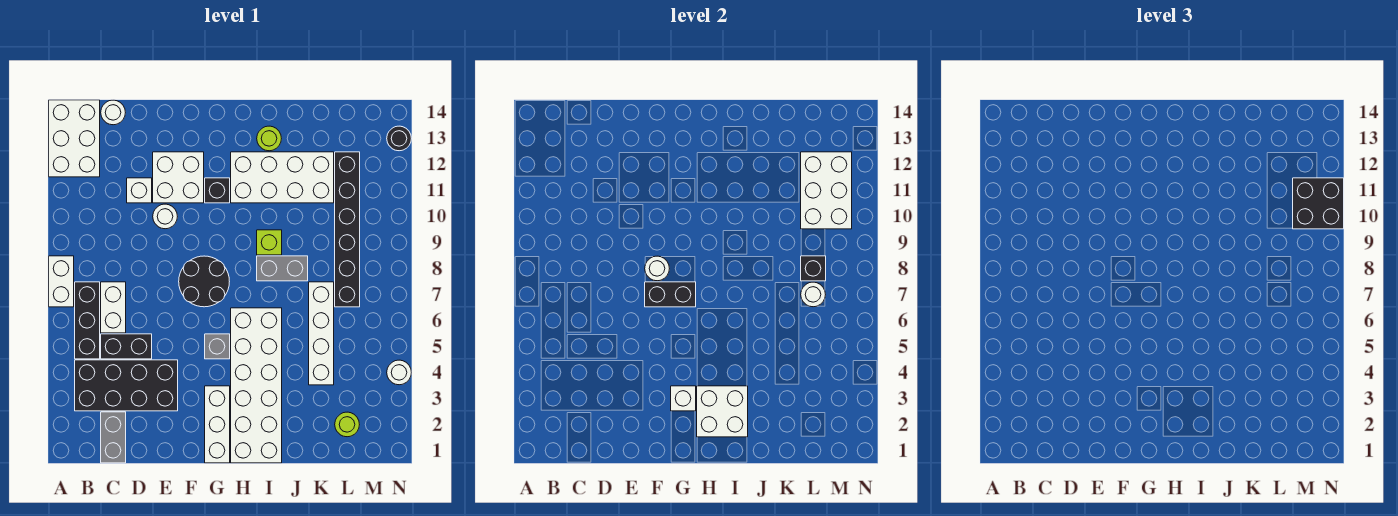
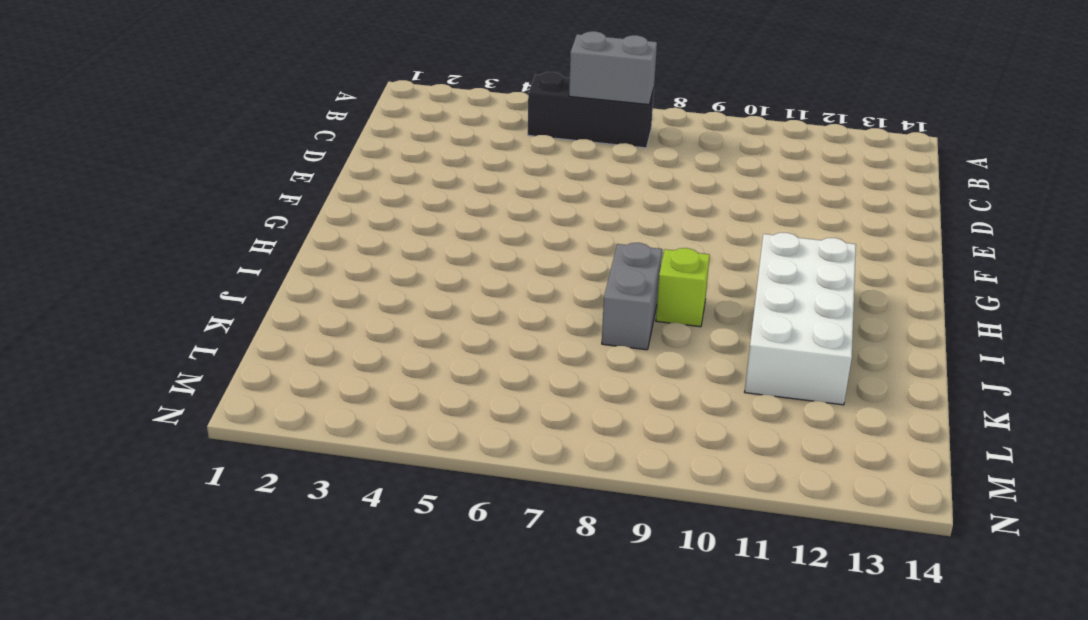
grey 1x2 brick [569,31,657,105] -> grey 1x2 brick moved to [101,412,126,463]
none -> white 1x2 brick [49,256,74,307]
none -> white 2x3 brick [49,100,100,177]
none -> black 2x4 brick [75,360,178,411]
none -> black 1x2 brick [101,334,152,359]

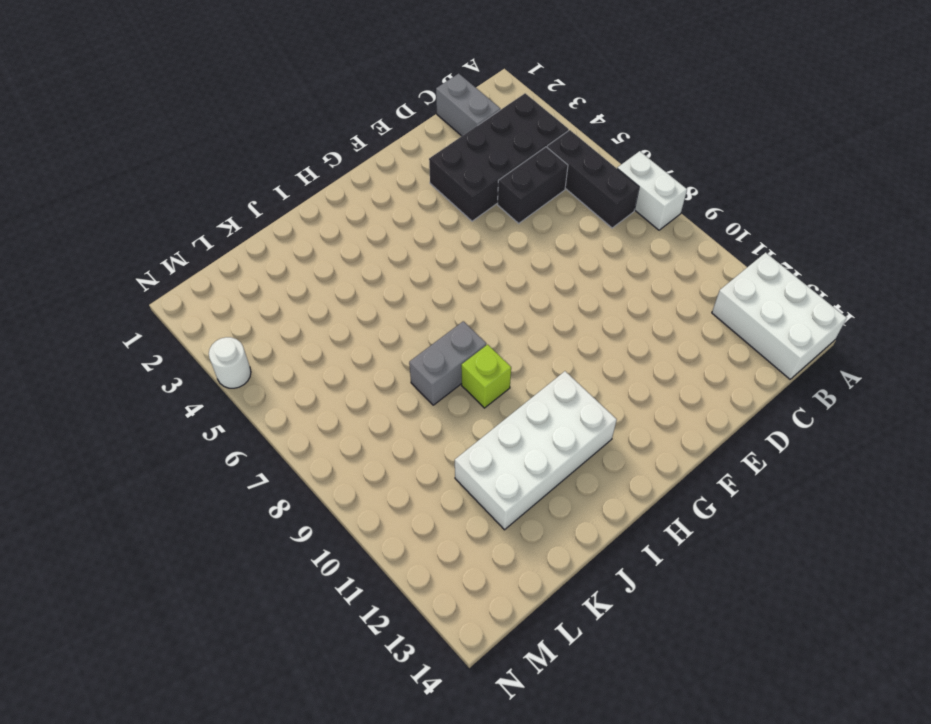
none -> white 1x2 brick [101,282,126,333]
none -> white 1x1 round brick [101,100,125,125]
none -> white 1x1 brick [127,178,152,203]
none -> white 1x1 round brick [153,204,177,229]

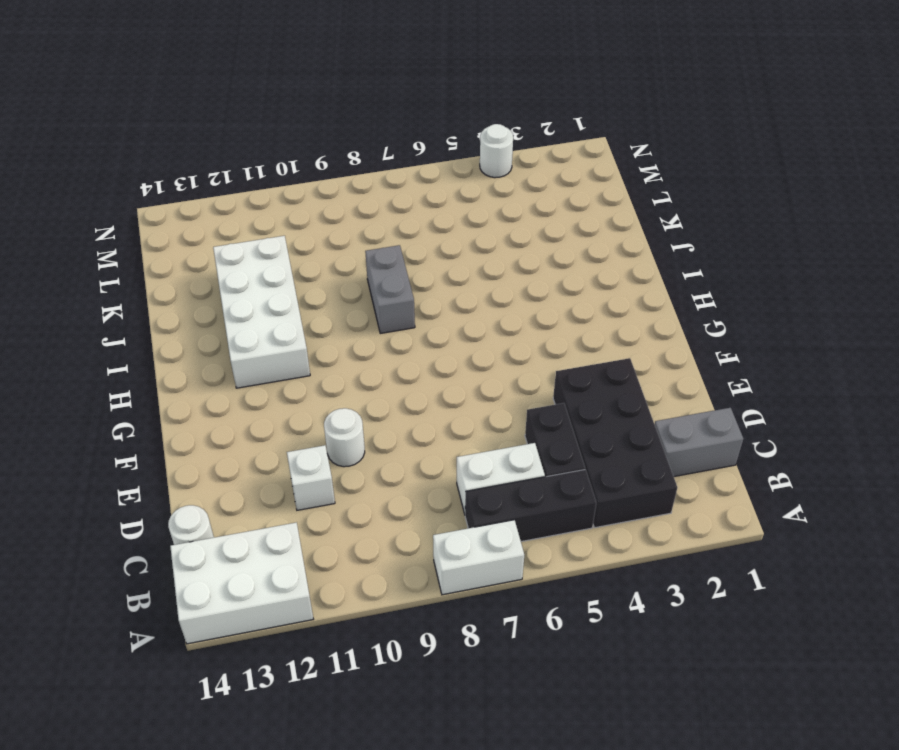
none -> white 2x2 brick [153,152,204,203]
none -> black 2x2 round brick [179,256,229,307]
none -> white 1x3 brick [205,386,230,463]
none -> grey 1x1 brick [205,334,230,359]

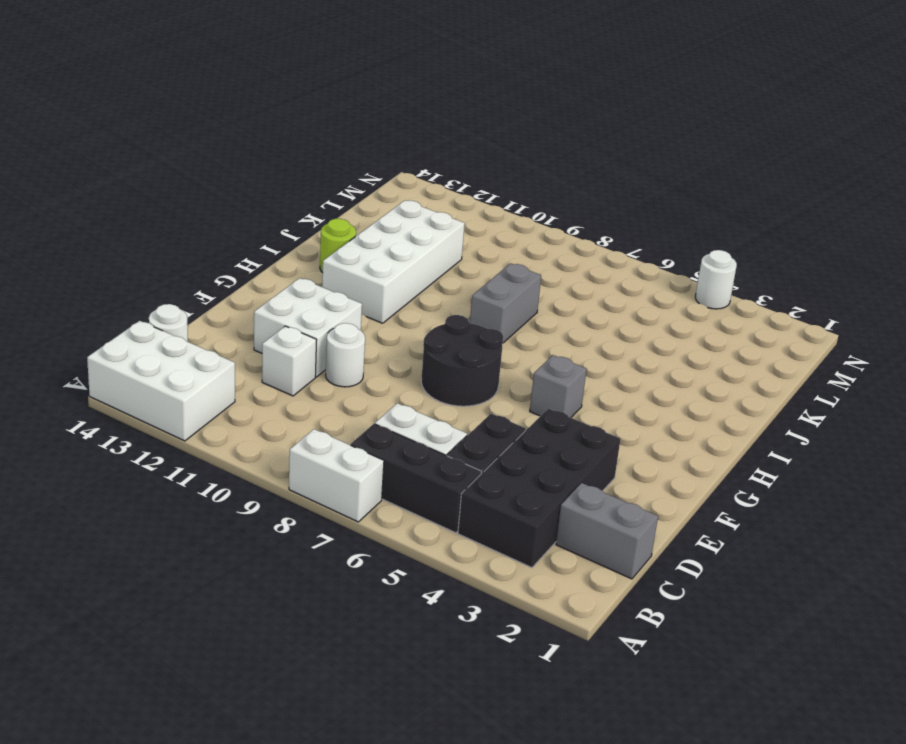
none -> white 1x3 brick [205,386,230,463]
none -> black 1x1 brick [205,178,230,203]
none -> white 2x6 brick [231,308,282,463]
none -> lime 1x1 brick [257,230,282,255]

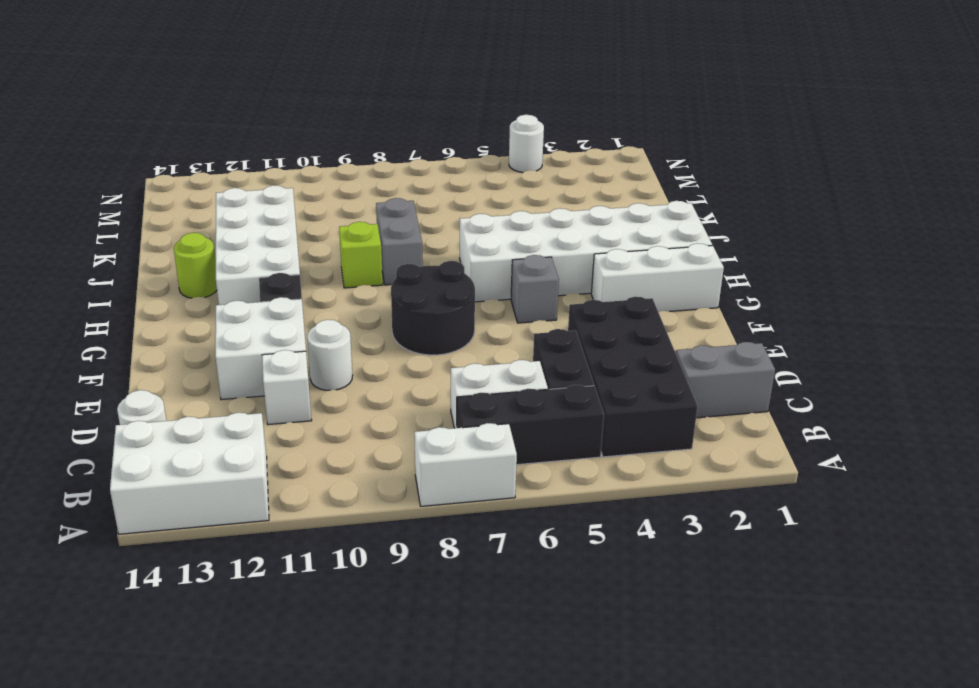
none -> white 1x4 brick [309,282,334,385]
none -> lime 1x1 round brick [335,412,359,437]
none -> black 1x6 brick [335,152,360,307]
none -> black 1x1 round brick [387,126,411,151]

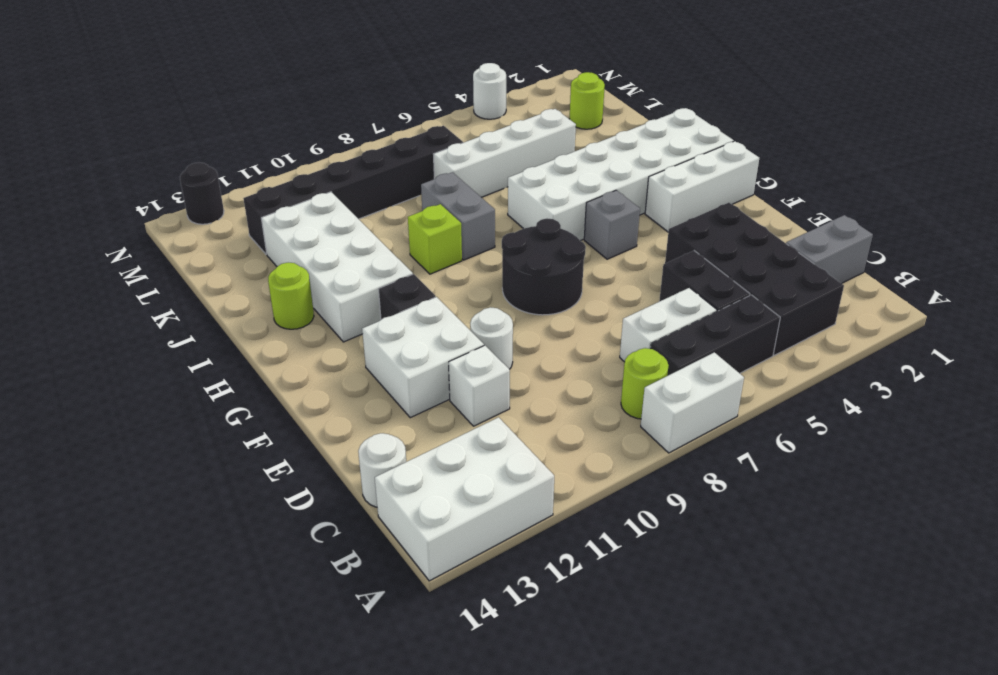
lime 1x1 round brick [621,348,669,419] -> none
none -> black 1x2 brick [645,282,696,307]
none -> white 1x1 round brick [645,256,669,281]
none -> white 1x1 brick [671,386,696,411]
none -> white 2x2 brick [697,386,748,437]

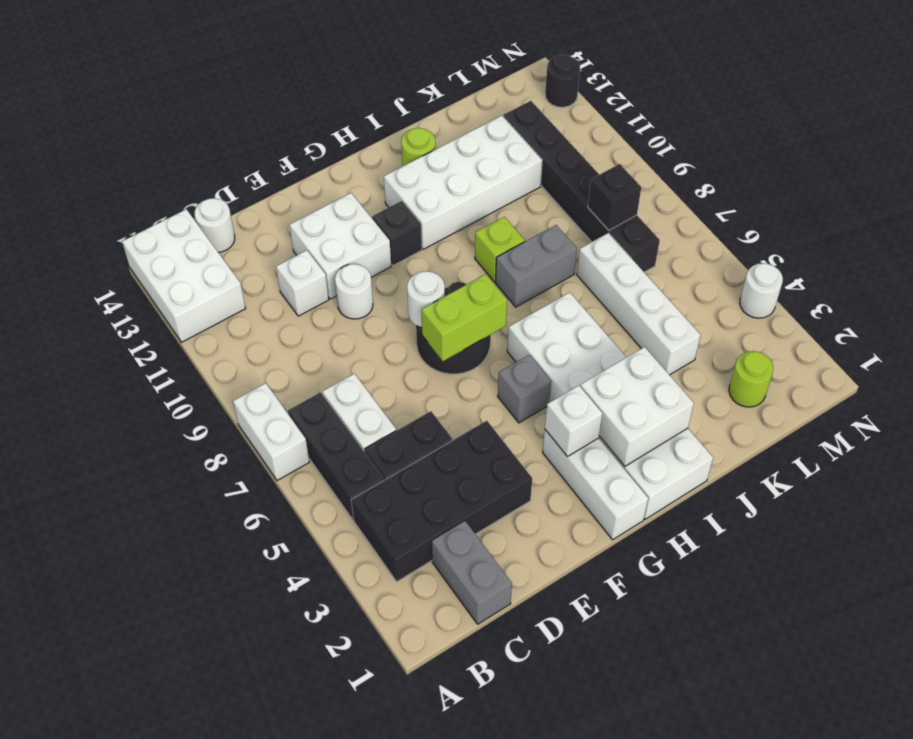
lime 1x2 brick [421,274,507,361] -> black 1x2 brick [645,282,696,307]
none -> white 1x1 round brick [801,282,825,307]
none -> white 2x3 brick [801,152,852,229]
none -> black 2x2 brick [1293,178,1344,229]

